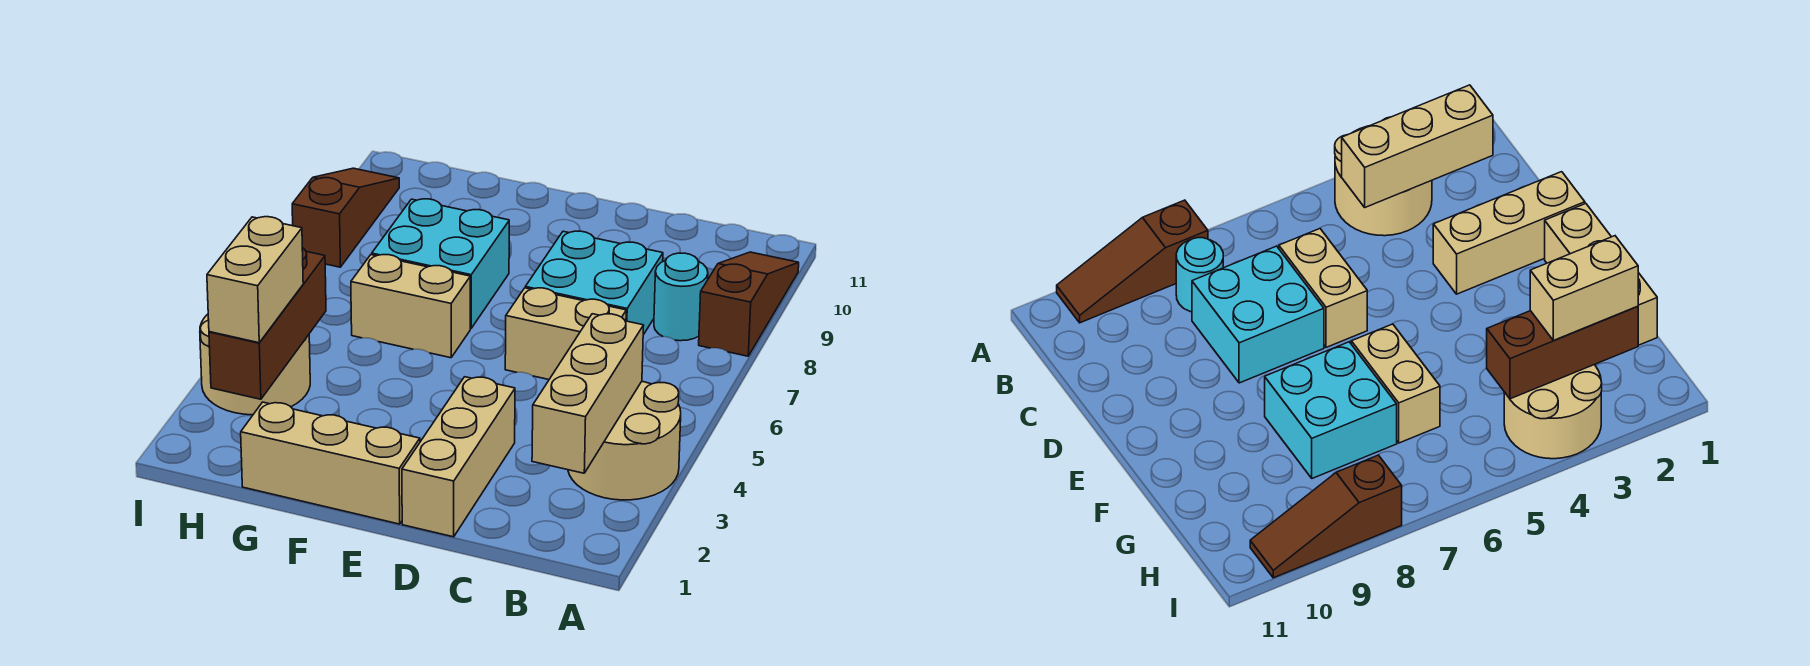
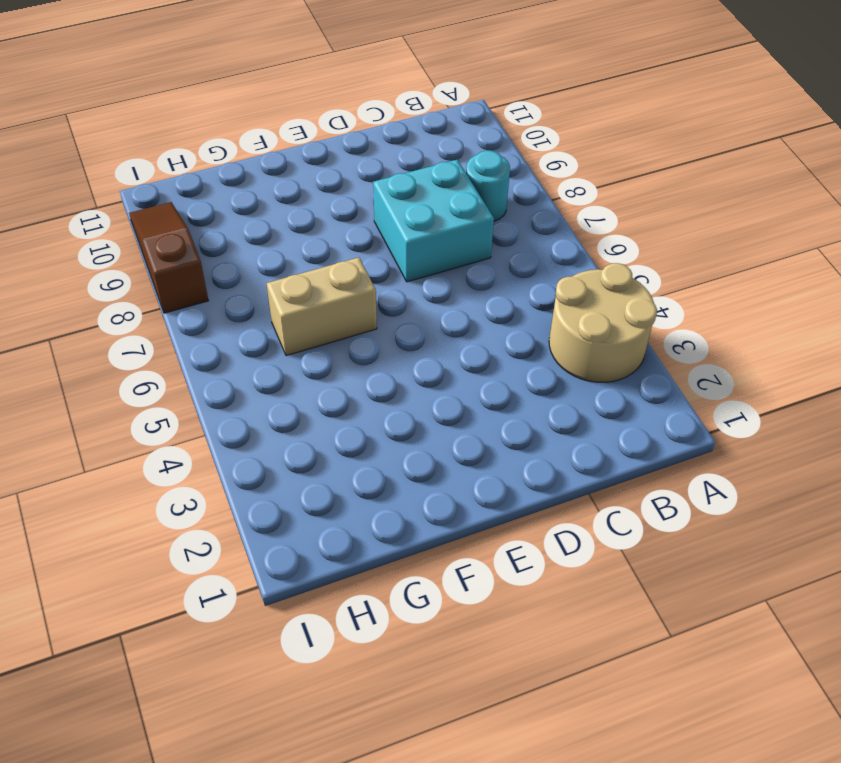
none -> brown 1x3 slope [699,252,799,356]
none -> tan 1x2 brick [505,288,626,380]
none -> tan 1x3 brick [402,377,515,537]

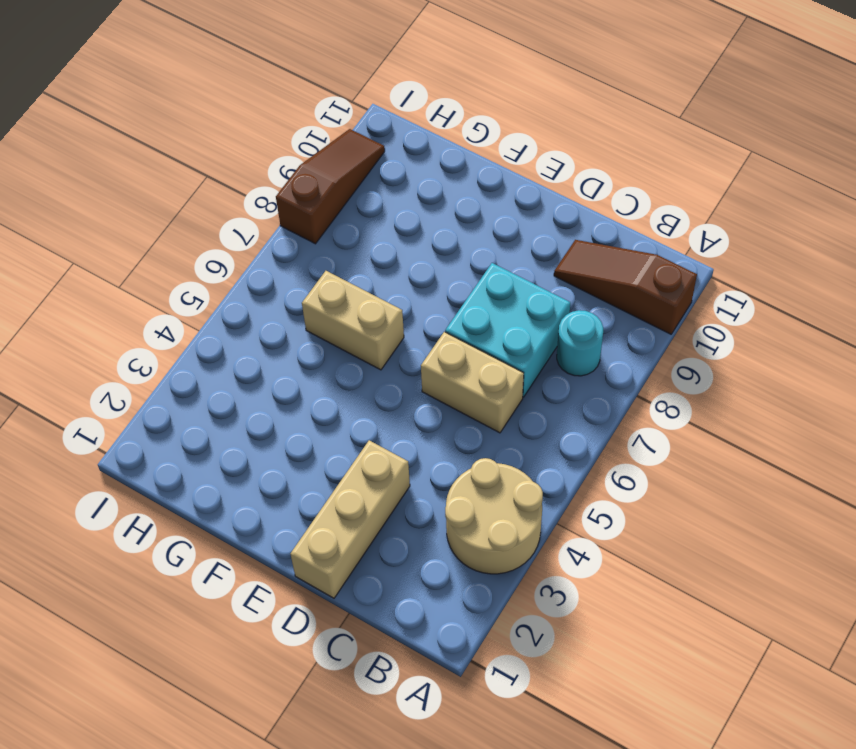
brown 1x3 slope [554,240,697,334] -> brown 1x3 slope turned to [699,252,799,356]
none -> tan 1x3 brick [241,402,420,524]
none -> cyan 2x2 brick [372,199,509,329]
none -> tan 2x2 round brick [200,314,310,415]

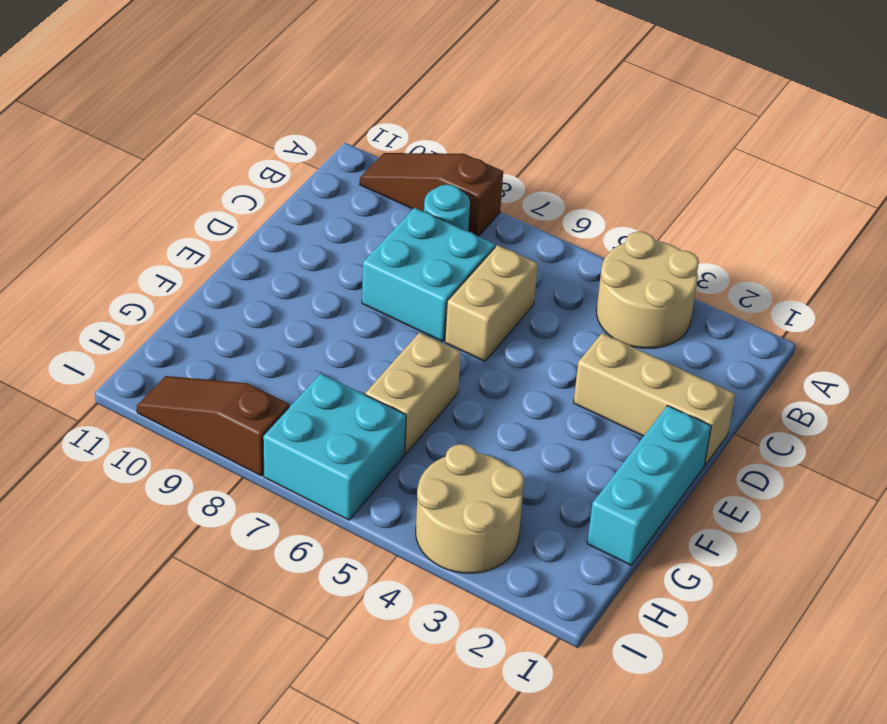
cyan 1x3 brick [587,406,711,565] -> tan 1x3 brick [241,402,420,524]
cyan 2x2 brick [263,373,406,520] -> cyan 2x2 brick moved to [372,199,509,329]
none -> tan 1x3 brick [532,314,644,473]
none -> brown 1x3 brick [209,248,326,399]
none -> tan 1x2 brick [207,217,303,343]

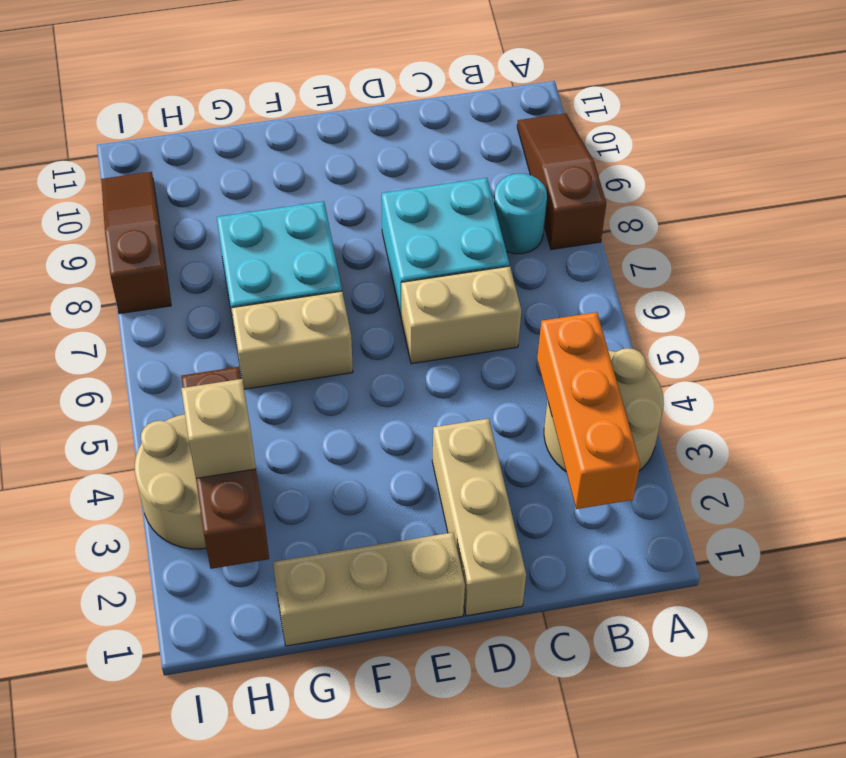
orange 1x3 brick [537,312,640,509] -> tan 1x3 brick [532,314,644,473]
tan 1x1 brick [181,379,256,478] -> tan 1x2 brick [207,217,303,343]

